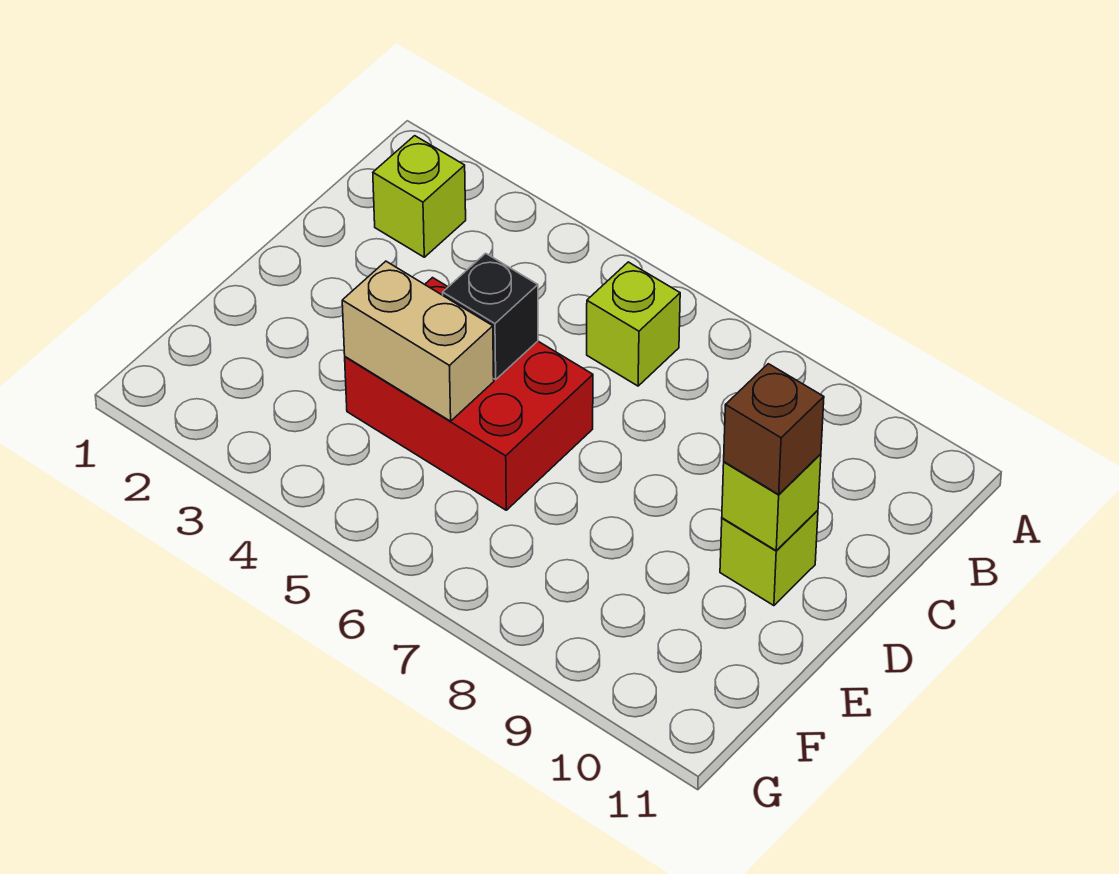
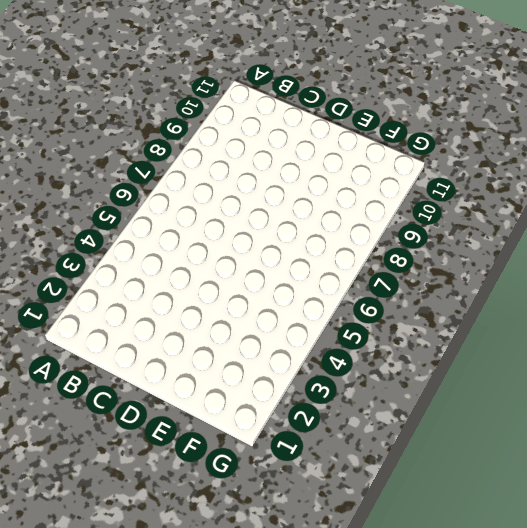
none -> lime 1x1 brick [373,136,466,257]
none -> lime 1x1 brick [587,262,680,386]

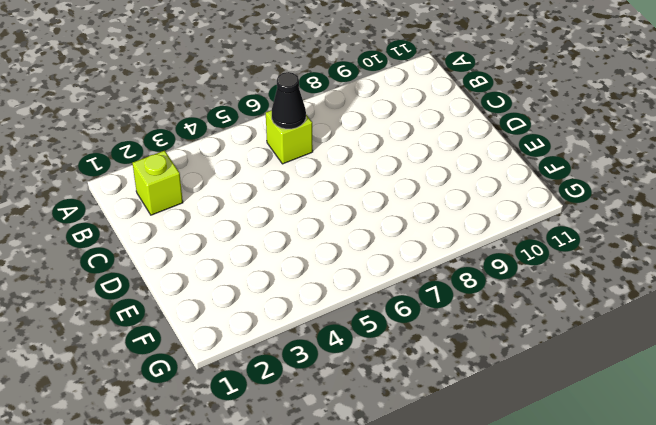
black 1x1 cone [272,72,306,129] -> none
none -> red 2x3 brick [345,278,593,510]
none -> lime 1x1 brick [720,510,818,606]

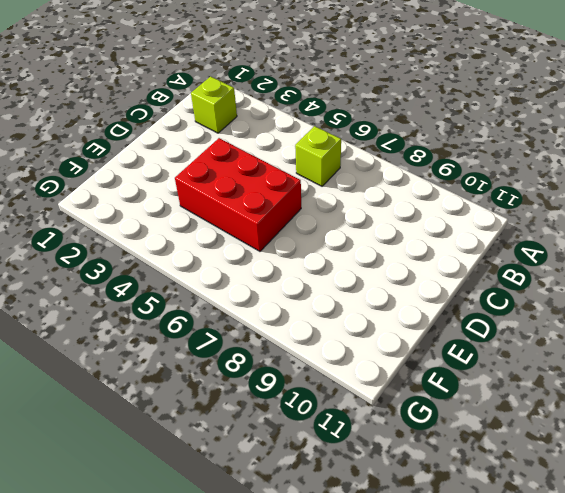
none -> lime 1x1 brick [720,510,818,606]
none -> black 1x1 brick [443,253,538,379]

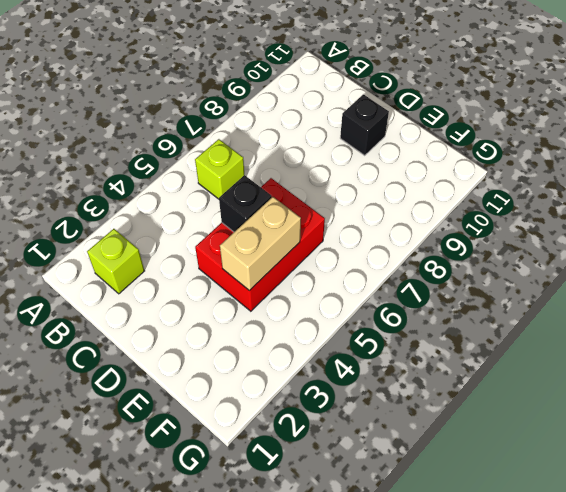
black 1x1 brick [340,94,389,156] -> lime 1x1 brick [720,510,818,606]
none -> lime 1x1 brick [722,454,821,550]
none -> brown 1x1 brick [724,364,824,494]

